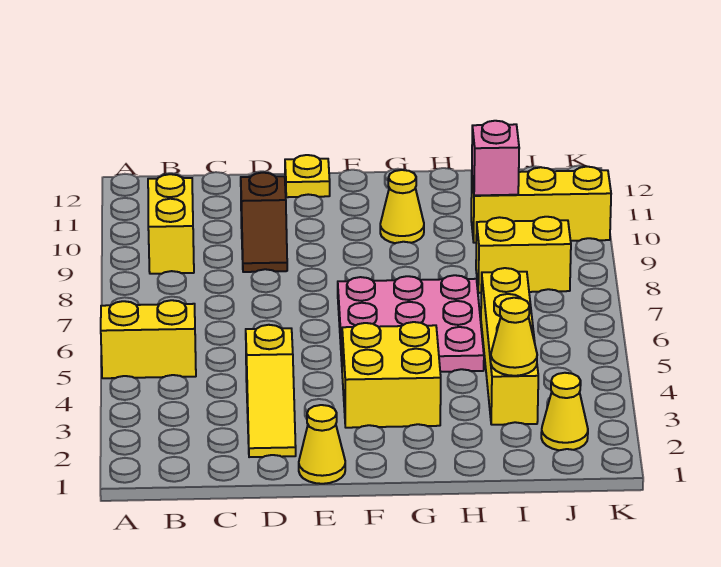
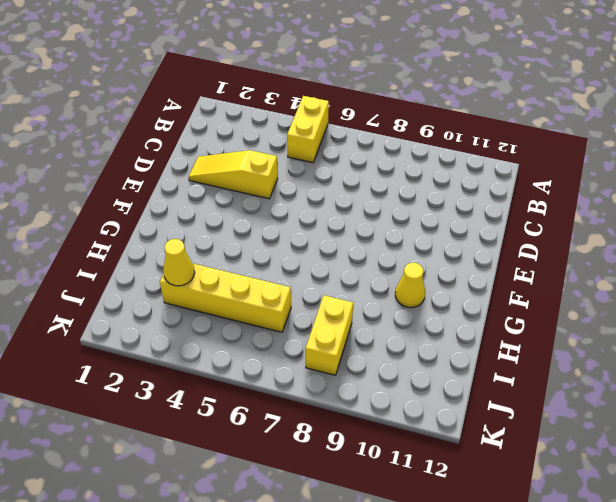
none -> yellow 1x2 brick [148,174,194,274]
none -> brown 1x2 slope [241,173,287,272]
none -> yellow 1x1 cone [299,405,345,484]

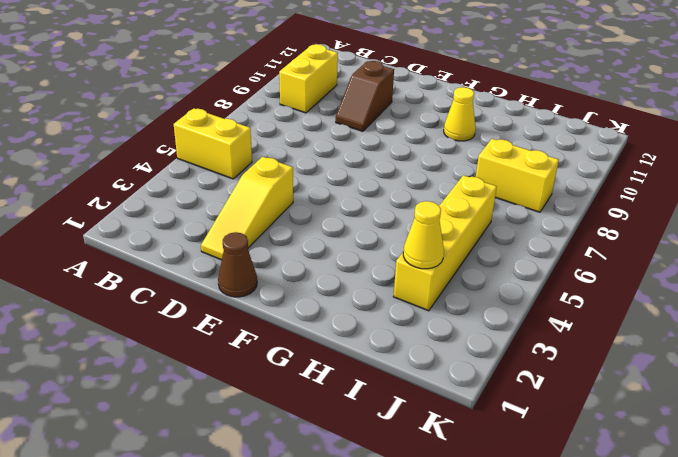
brown 1x1 cone [218,232,257,297] -> yellow 1x1 cone [299,405,345,484]
none -> yellow 1x1 plate [285,155,330,197]
none -> yellow 2x2 brick [342,322,441,428]
none -> pink 3x3 plate [338,275,484,372]

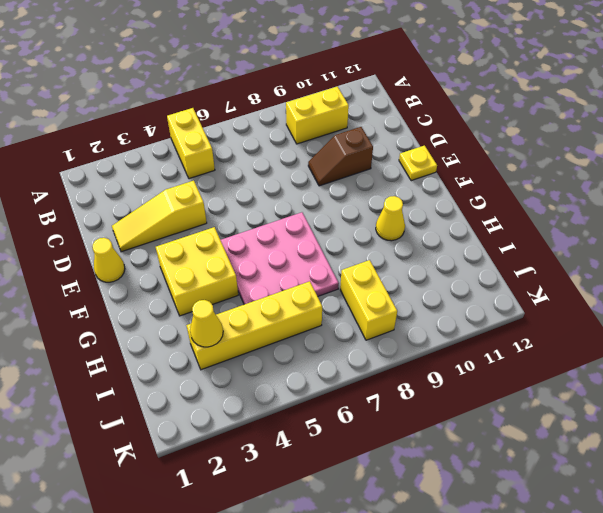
none -> yellow 1x3 brick [471,167,611,243]
none -> yellow 1x1 cone [541,373,588,450]
none -> pink 1x1 brick [472,121,519,195]

